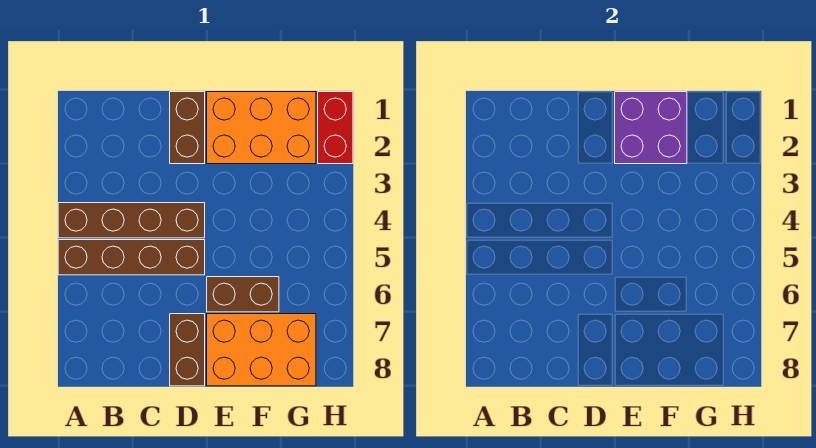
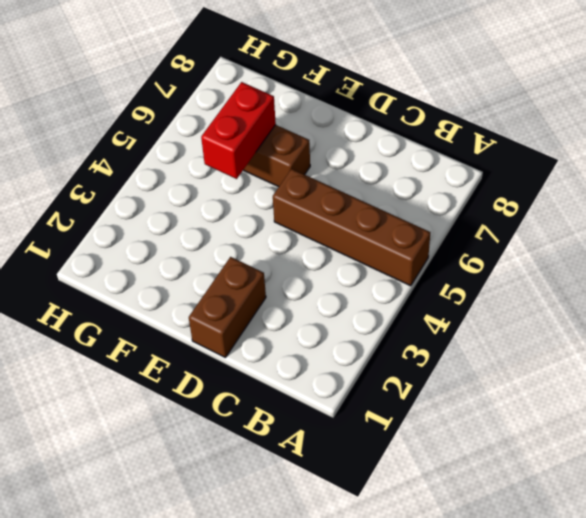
red 1x2 brick [201,82,276,179] -> red 1x2 brick moved to [318,92,353,164]
none -> brown 1x4 brick [58,203,205,238]
none -> brown 1x2 brick [170,314,205,386]

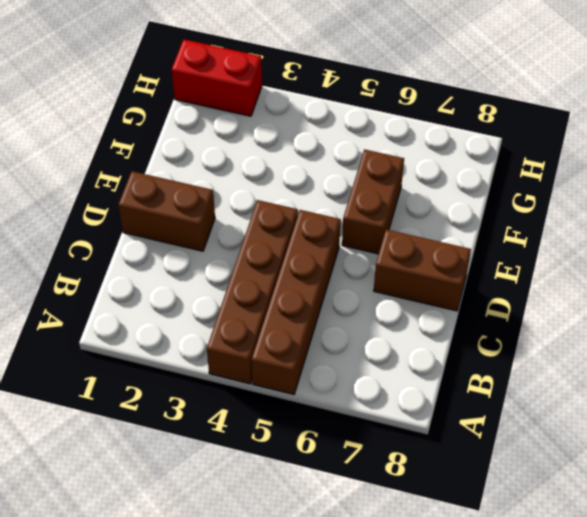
none -> orange 2x3 brick [207,92,316,164]
none -> orange 2x3 brick [207,314,316,386]

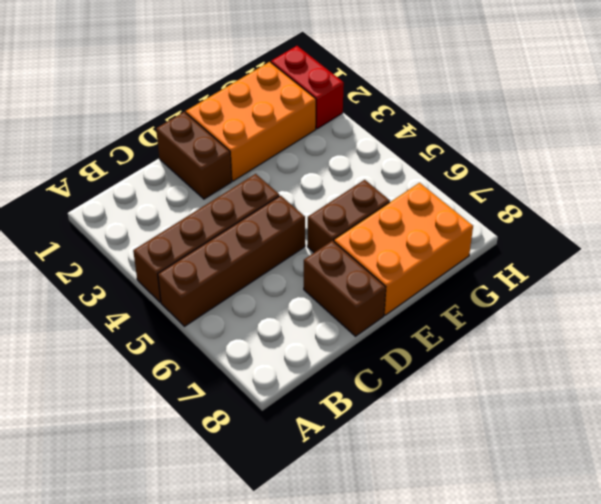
none -> purple 2x2 brick [615,92,687,164]

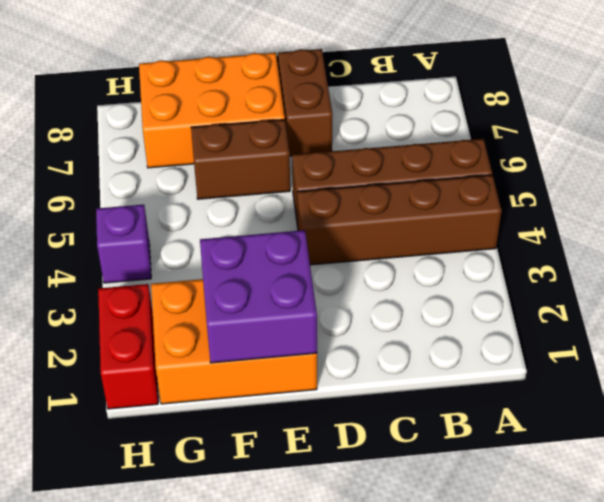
purple 1x1 brick [96,205,151,283] -> none
none -> brown 1x2 brick [170,92,205,164]

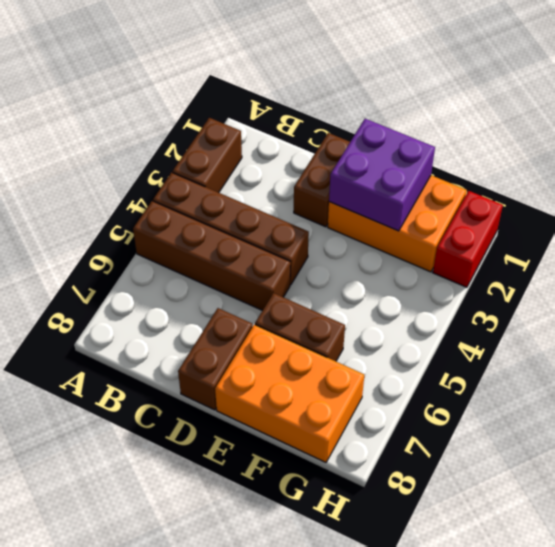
brown 1x2 brick [172,118,242,193] -> none

